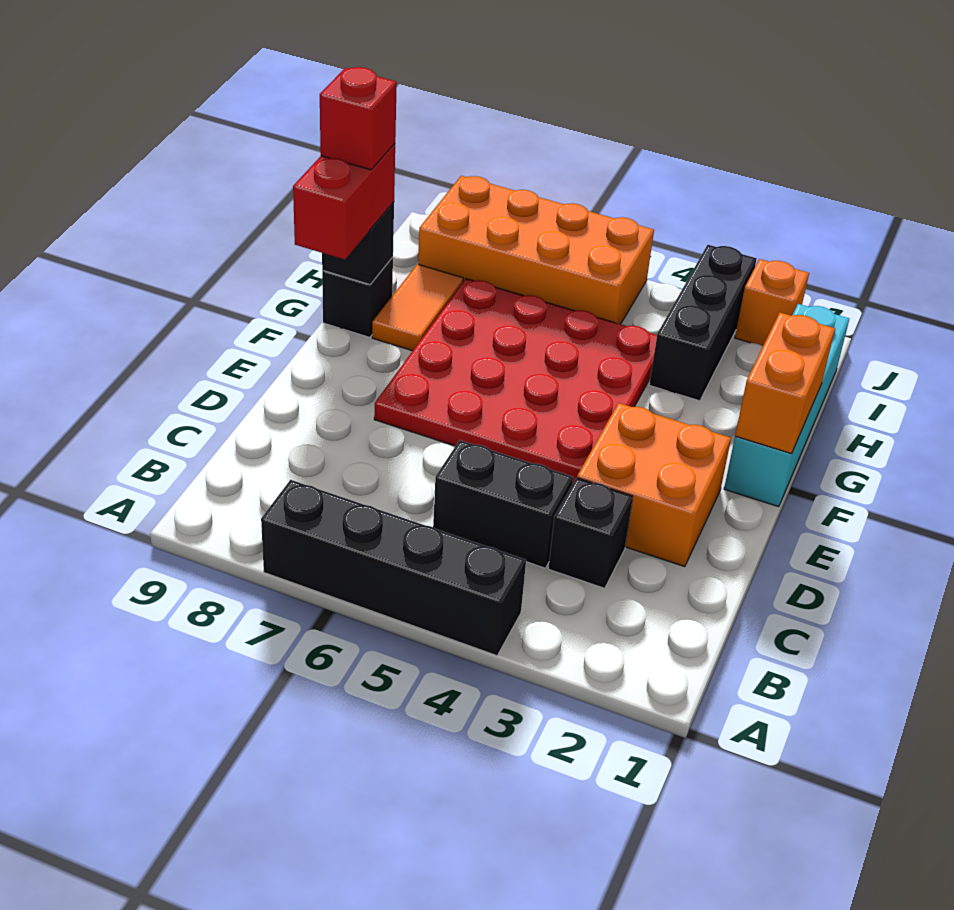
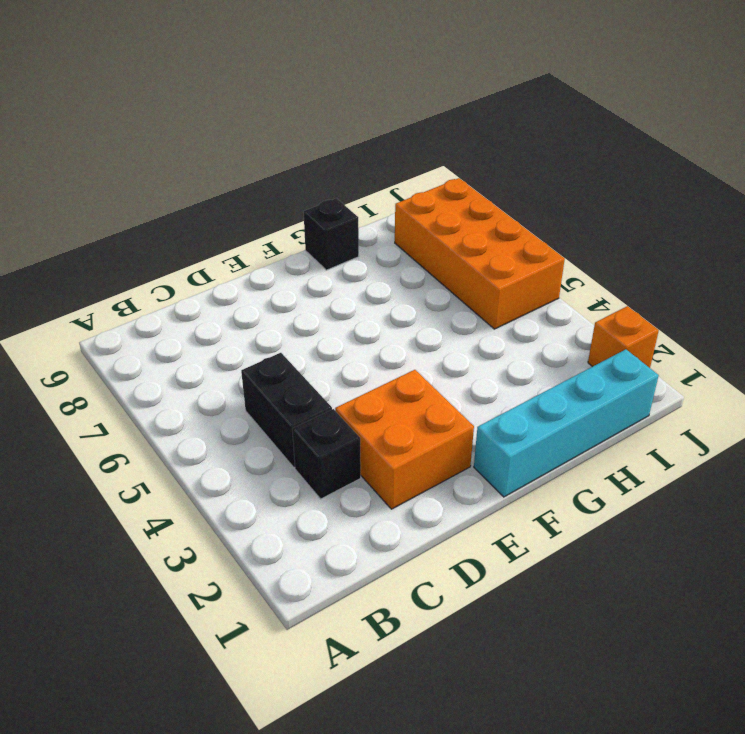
none -> black 1x4 brick [261,480,526,656]
none -> red 4x4 plate [374,279,657,484]
none -> orange 1x2 tile [372,264,463,351]

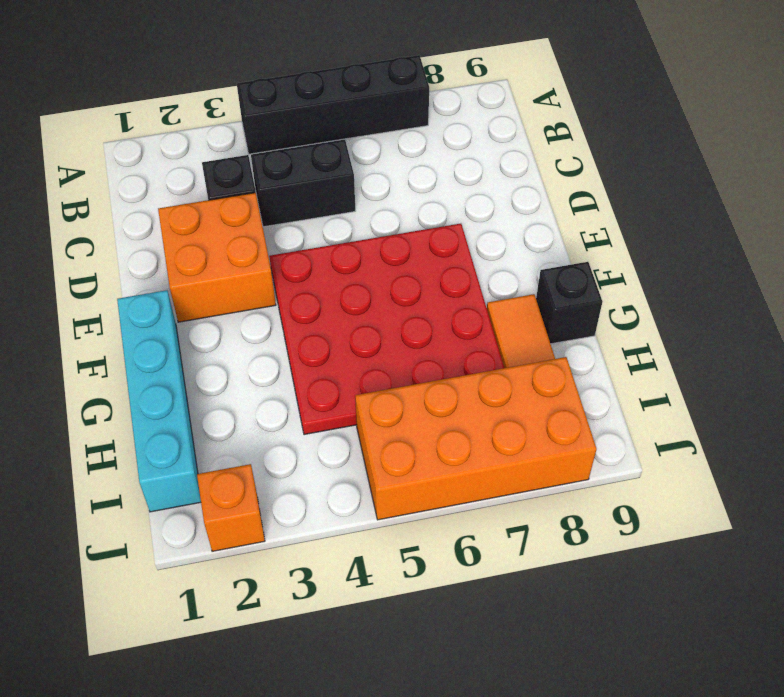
none -> black 1x3 brick [649,245,757,401]
none -> orange 1x2 brick [735,313,835,454]
none -> black 1x1 brick [322,202,394,285]

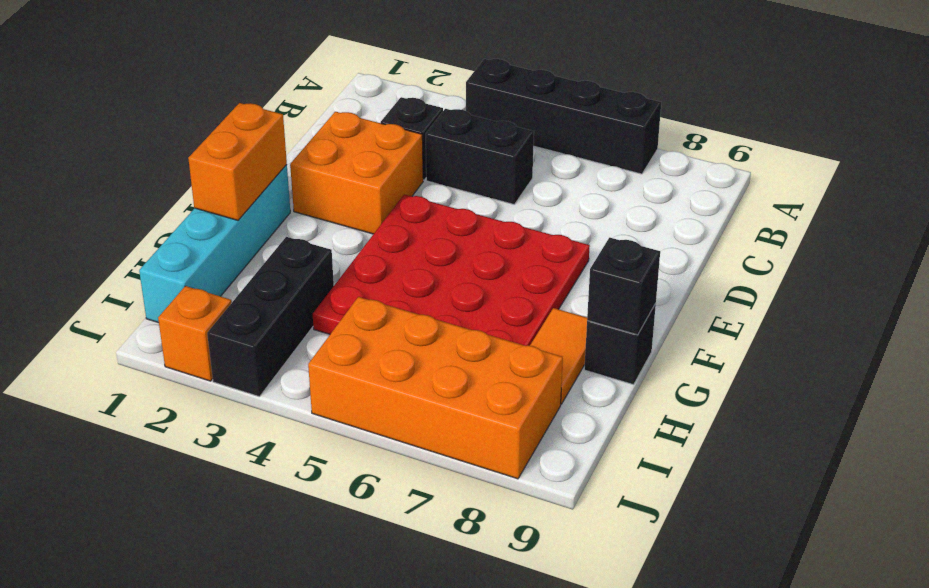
none -> red 1x2 brick [293,144,395,260]
none -> red 1x1 brick [320,67,397,170]

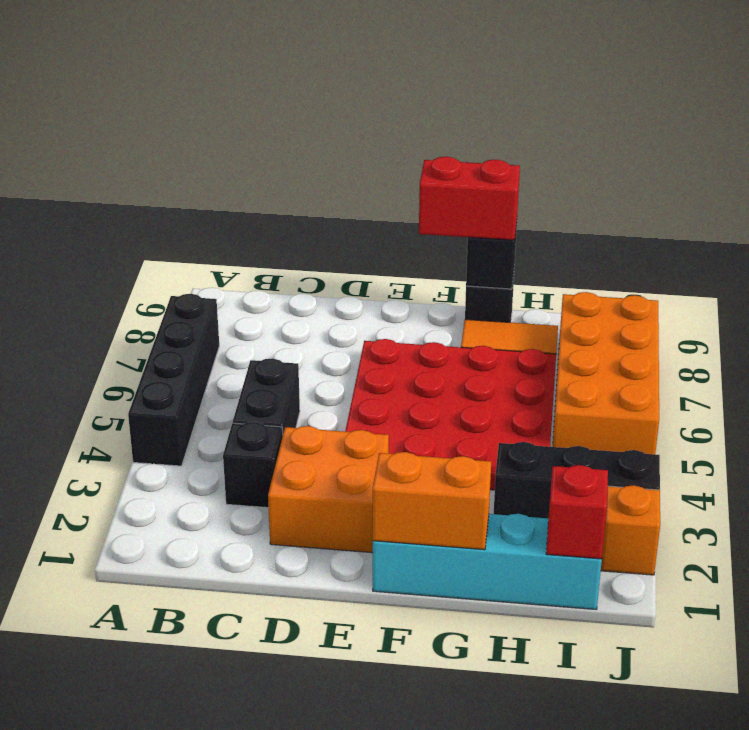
red 1x1 brick [546,465,608,559] -> red 1x1 brick moved to [320,67,397,170]

